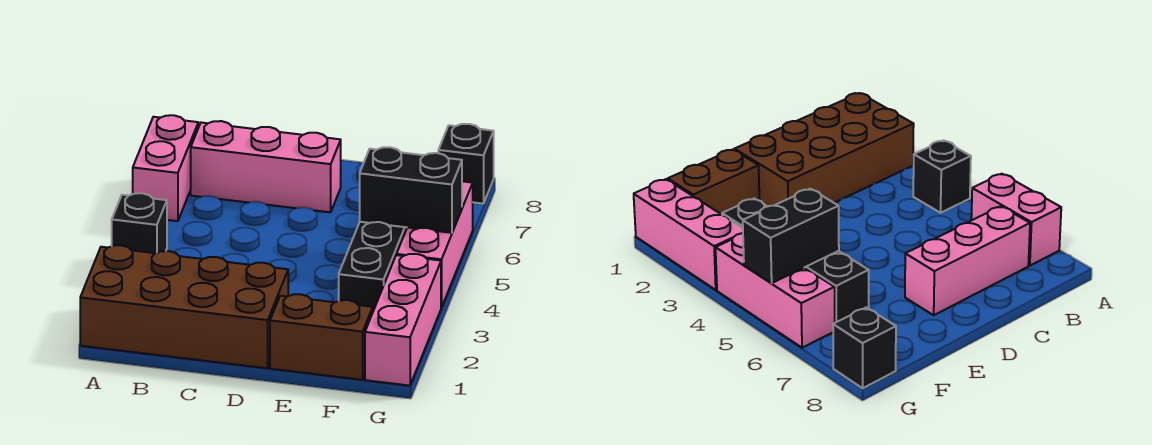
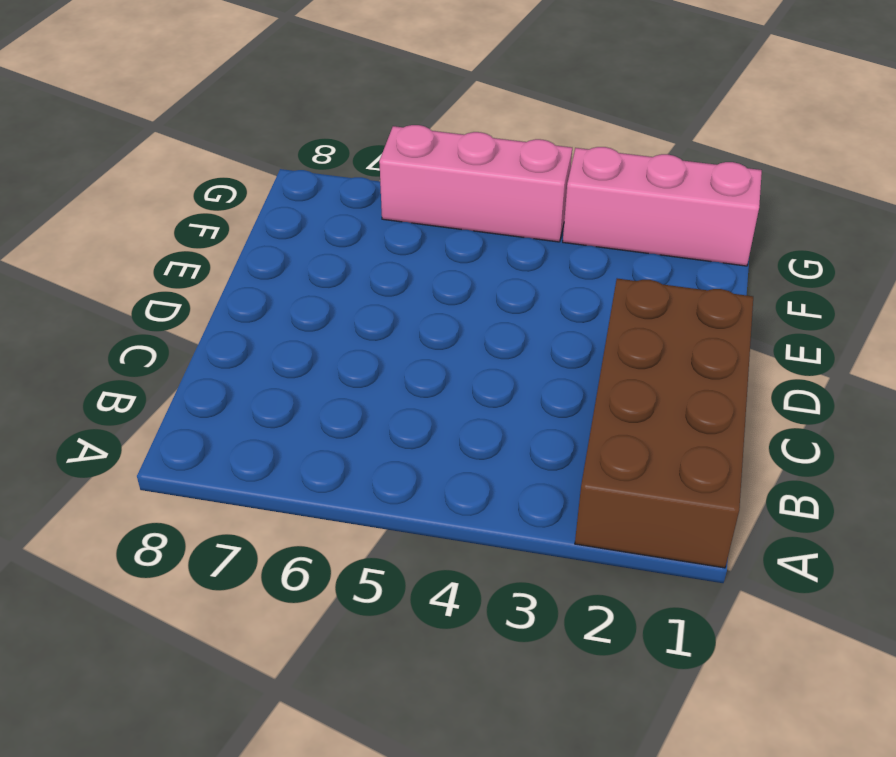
none -> black 1x1 brick [112,193,167,253]
none -> pink 1x2 brick [133,115,198,221]

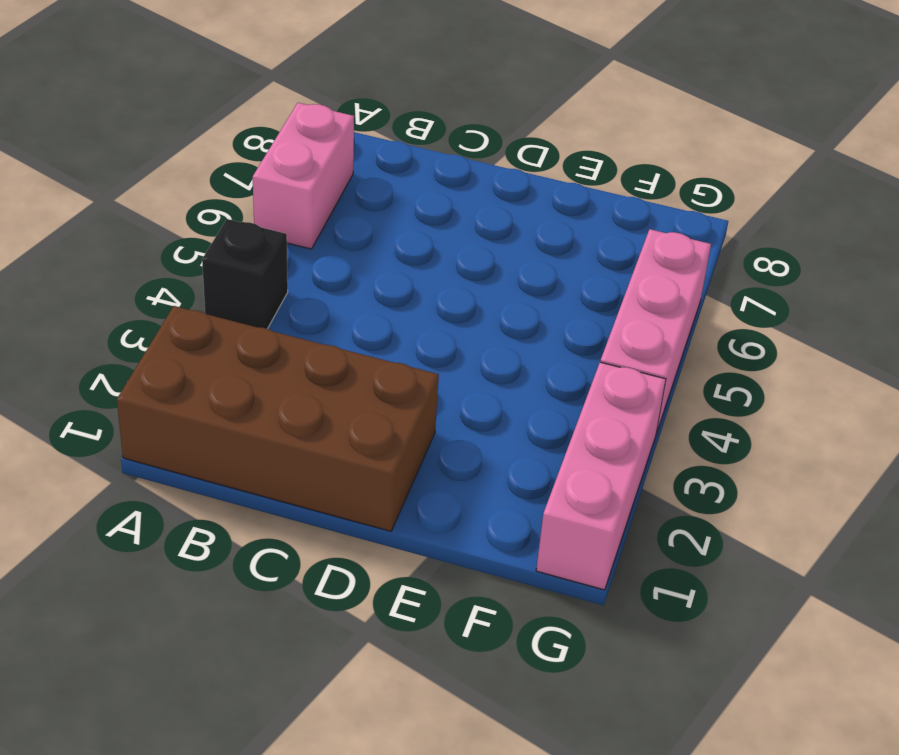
none -> pink 1x3 brick [191,121,341,212]
none -> brown 1x2 brick [270,294,373,380]

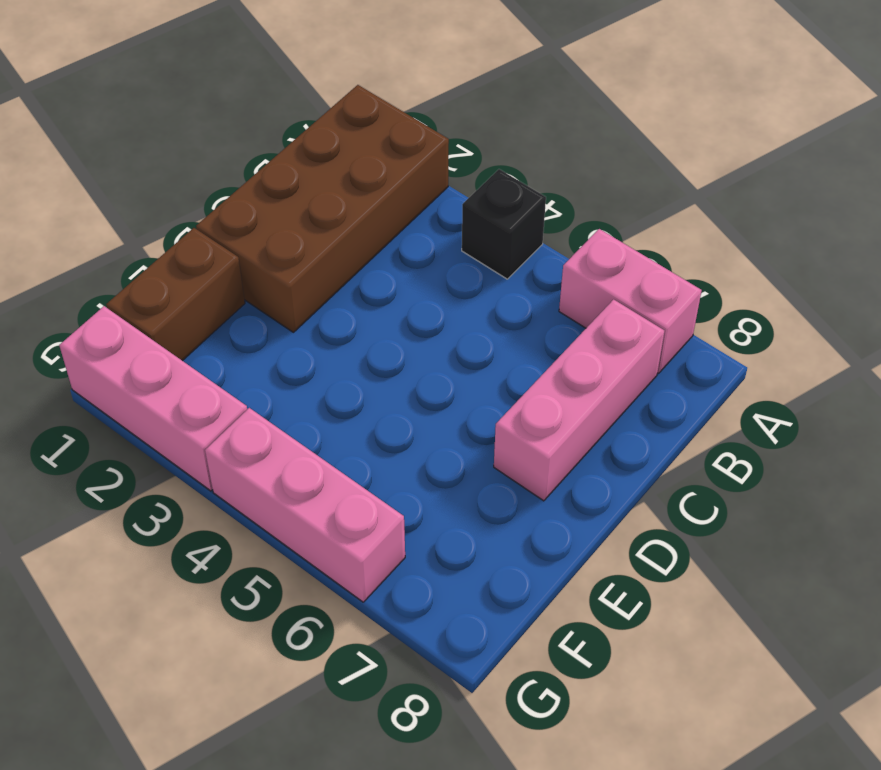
none -> black 1x4 brick [339,222,407,311]
none -> black 1x1 brick [438,124,494,204]

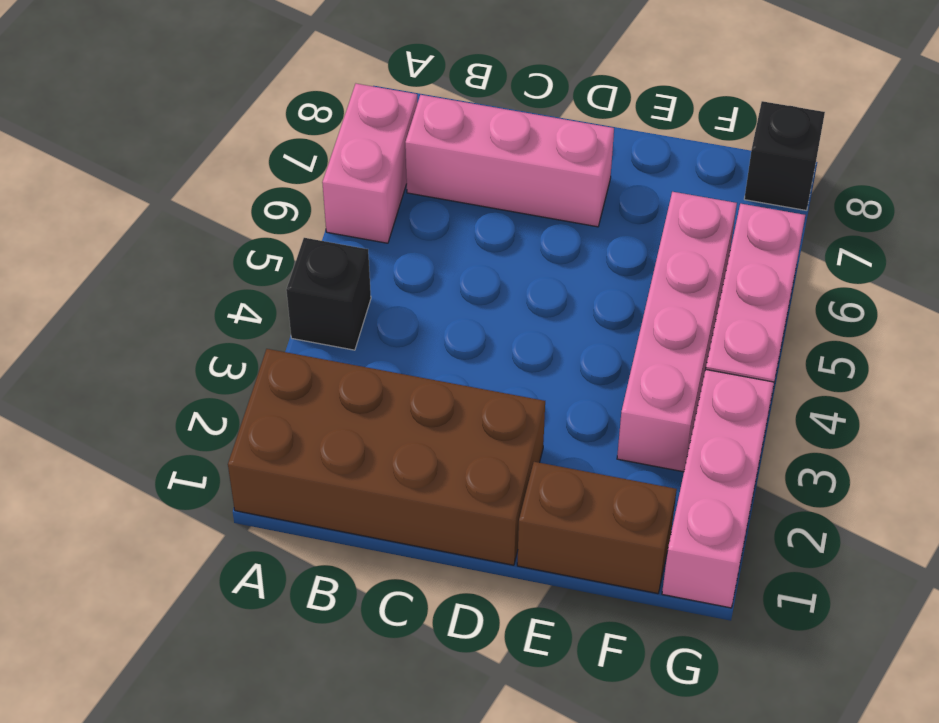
pink 1x4 brick [617,192,737,472] -> black 1x4 brick [339,222,407,311]
none -> black 1x2 brick [360,147,462,233]

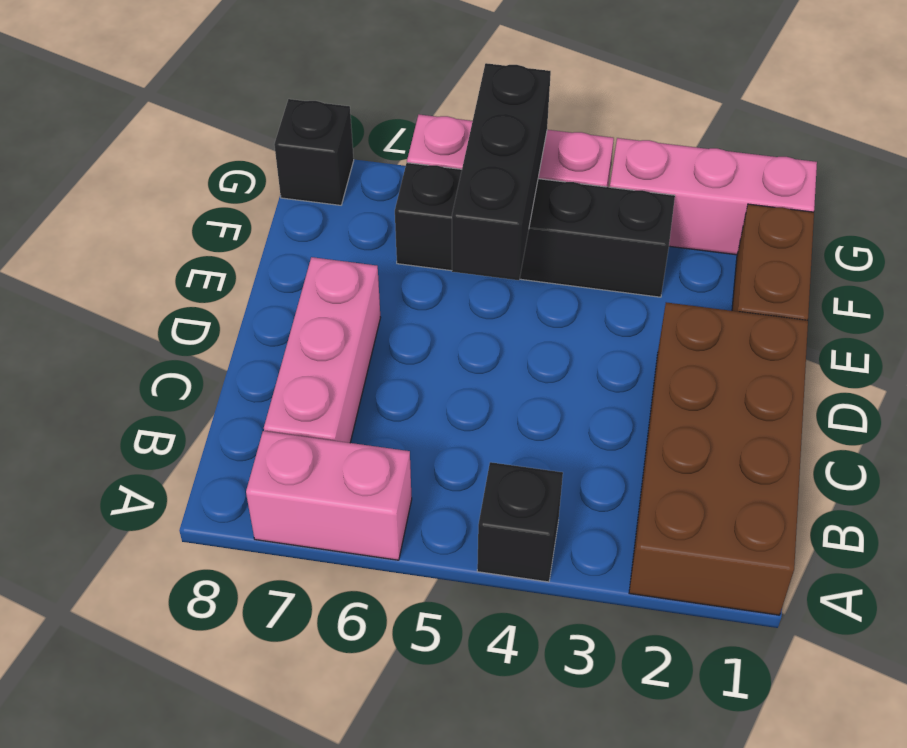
black 1x3 brick [452,63,551,280] -> black 1x2 brick [360,147,462,233]

